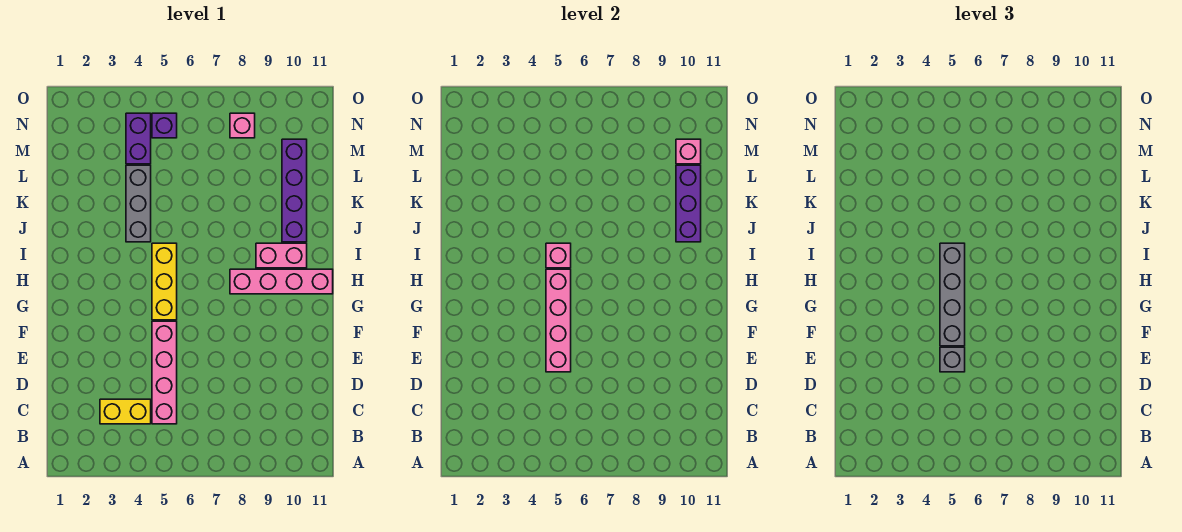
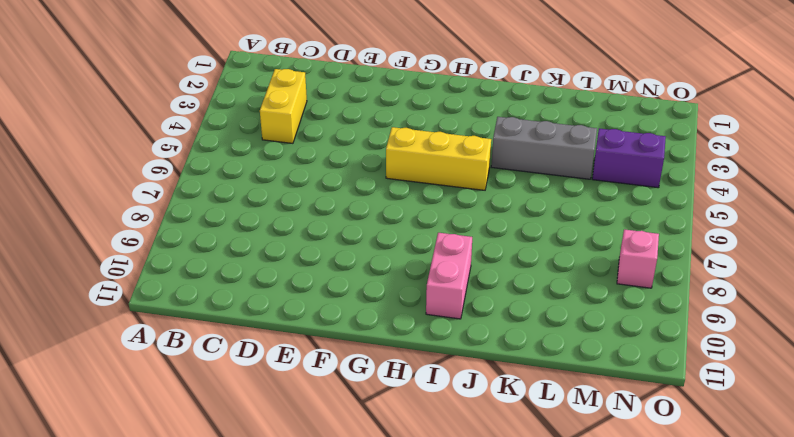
none -> pink 1x4 brick [152,321,177,424]
none -> pink 1x4 brick [230,269,333,294]
none -> purple 1x4 brick [282,139,307,242]

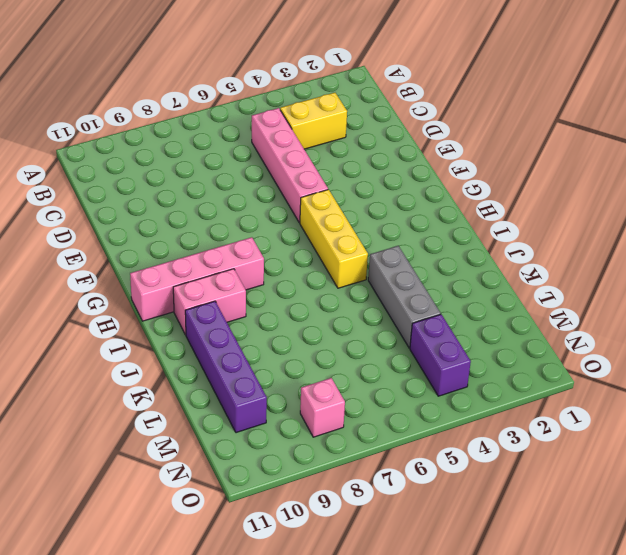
none -> purple 1x1 brick [152,113,177,138]
none -> pink 1x4 brick [546,269,571,372]
none -> pink 1x1 brick [546,243,571,268]

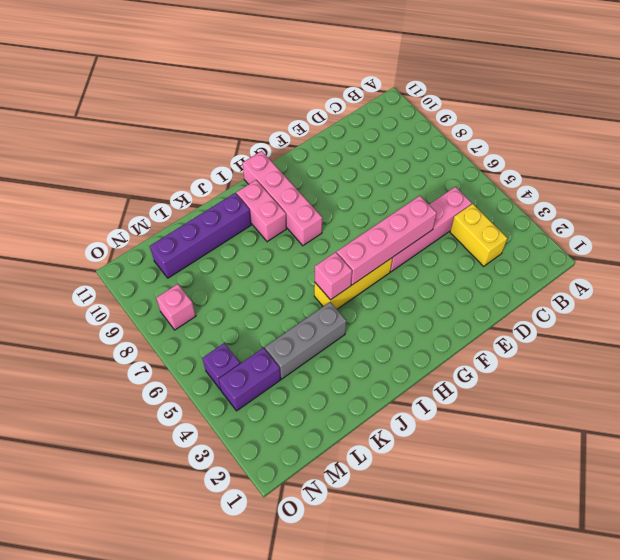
none -> purple 1x3 brick [676,165,701,242]
none -> pink 1x1 brick [676,139,701,164]
none -> grey 1x1 brick [940,347,965,372]

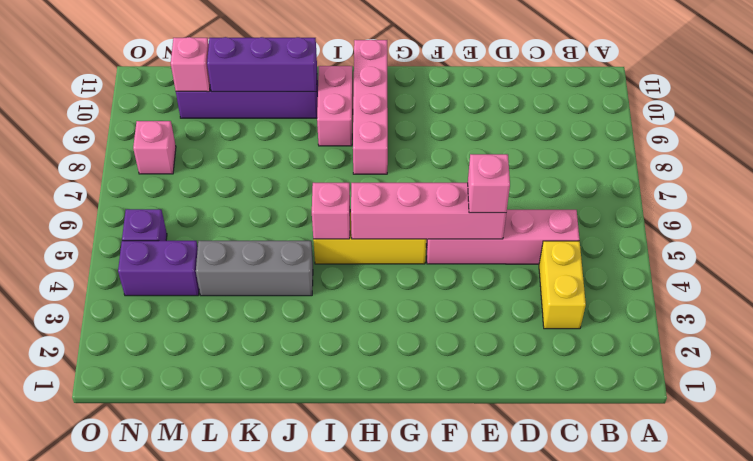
pink 1x1 brick [468,154,510,213] -> grey 1x1 brick [940,347,965,372]
none -> grey 1x4 brick [940,243,965,346]

